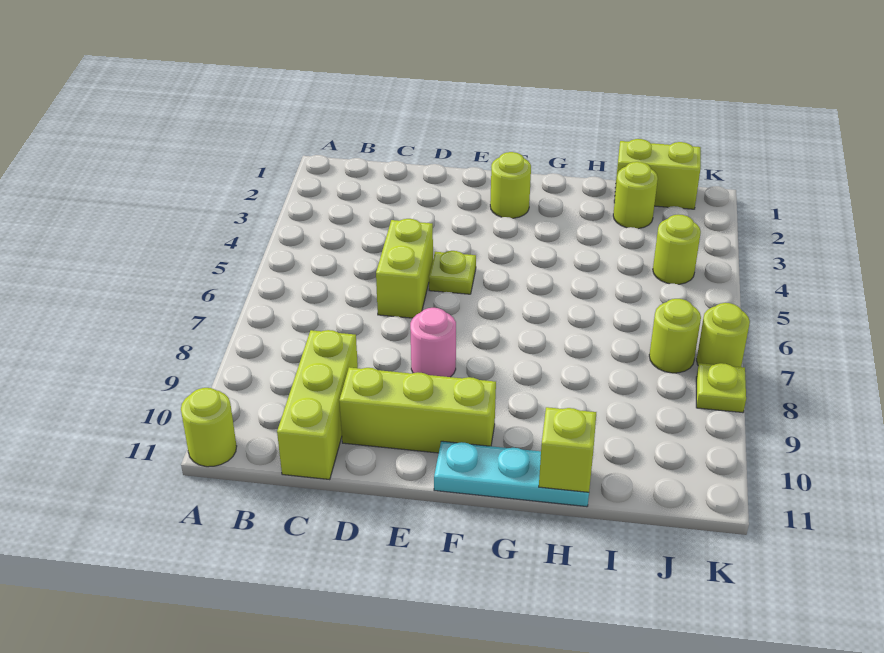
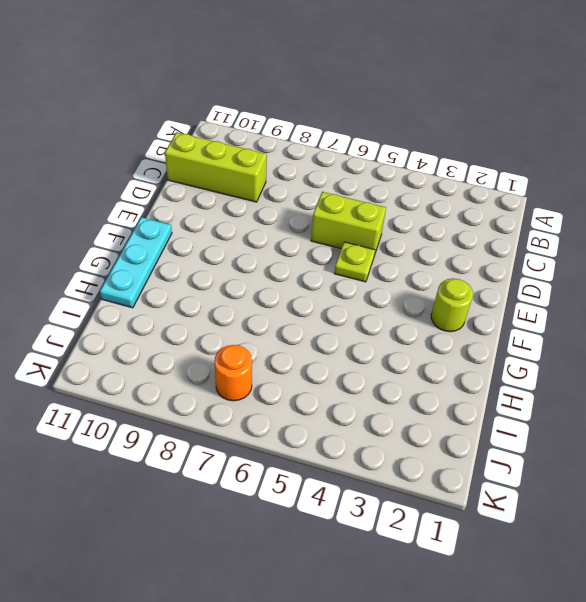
orange 1x1 round brick [214,345,252,401] -> lime 1x1 round brick [649,299,701,373]
none -> lime 1x1 round brick [181,388,237,467]
none -> lime 1x3 brick [339,367,496,453]
none -> pink 1x1 round brick [410,308,456,377]

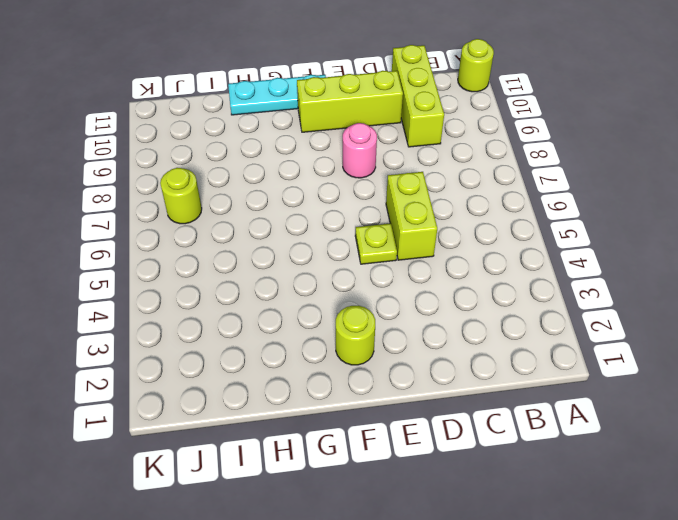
none -> lime 1x2 brick [614,139,701,209]
none -> lime 1x1 round brick [613,162,658,229]
none -> lime 1x1 round brick [653,214,701,284]

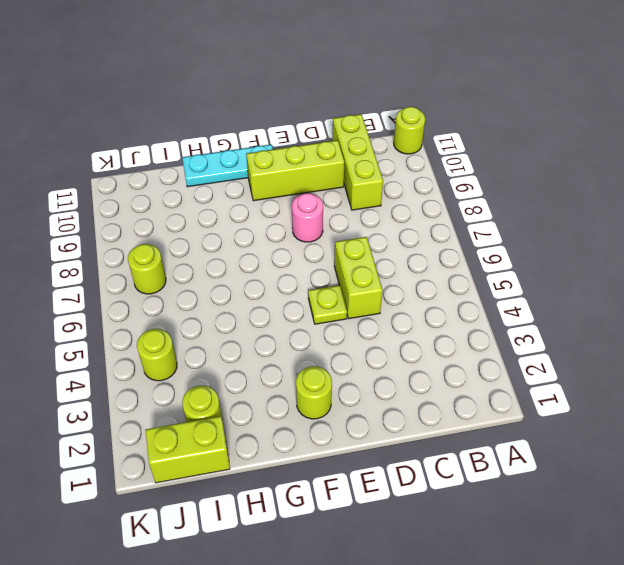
none -> lime 1x1 round brick [697,303,750,367]
none -> lime 1x1 plate [696,363,746,413]
none -> lime 1x1 brick [539,407,596,492]

